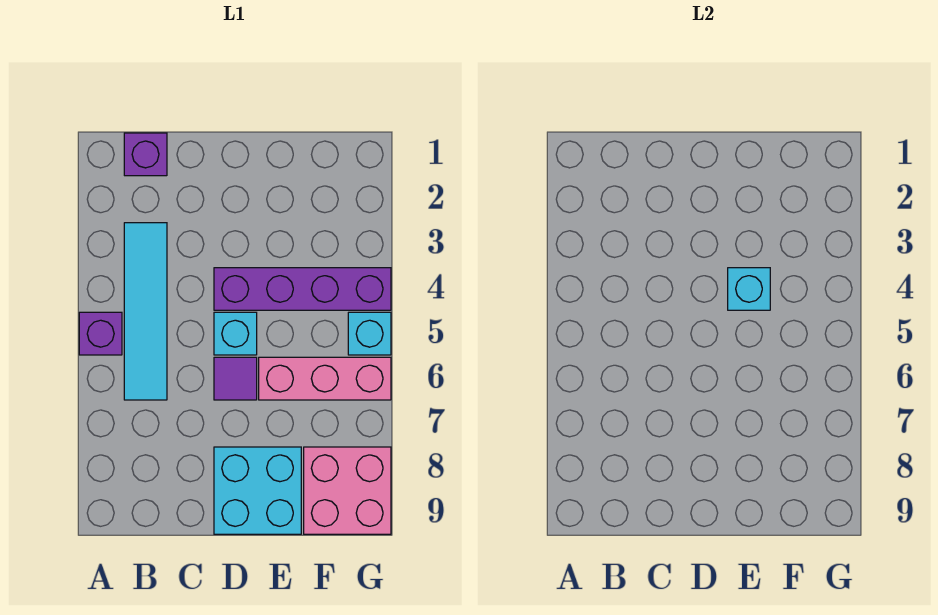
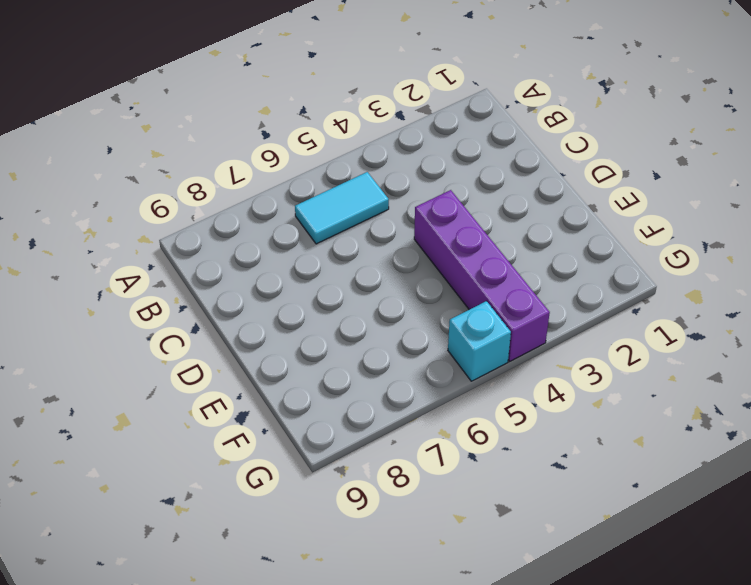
cyan 1x2 tile [295,172,389,244] -> cyan 1x4 tile [124,223,167,400]
none -> purple 1x1 brick [79,312,122,355]
none -> purple 1x1 brick [124,133,167,176]

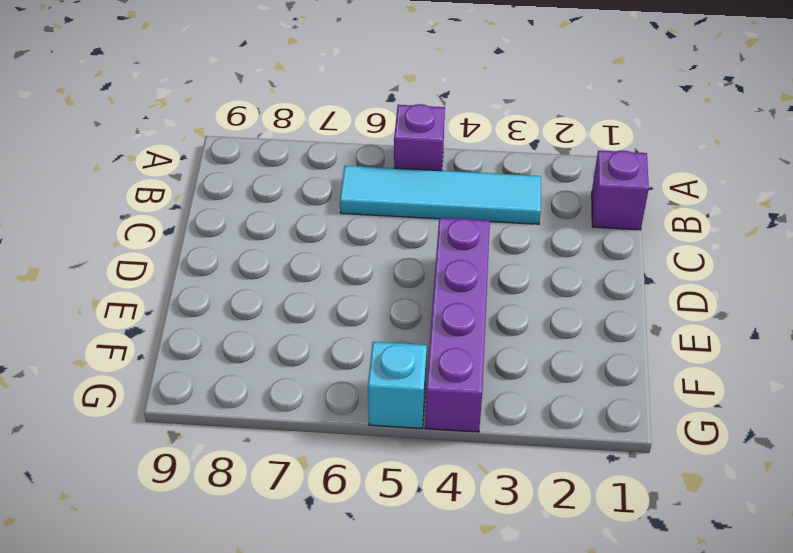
none -> cyan 1x1 brick [214,312,257,355]
none -> purple 1x1 tile [214,357,257,400]

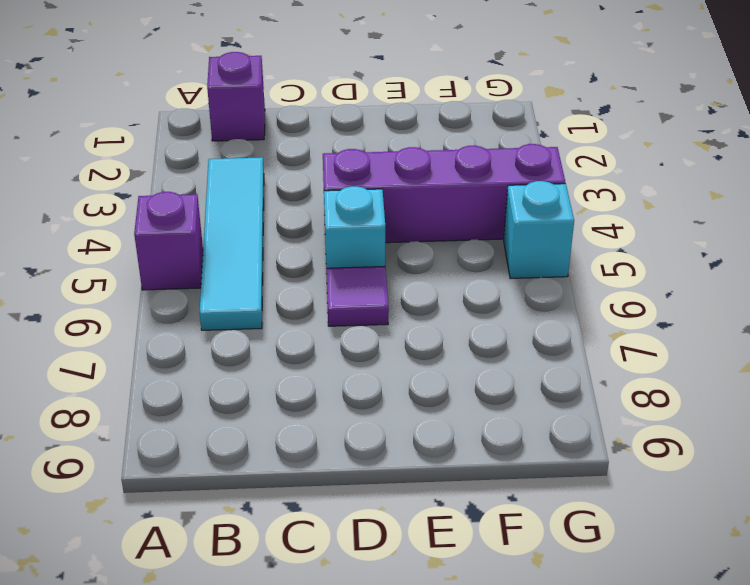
none -> cyan 2x2 brick [214,447,301,534]
none -> pink 1x3 brick [259,357,391,400]

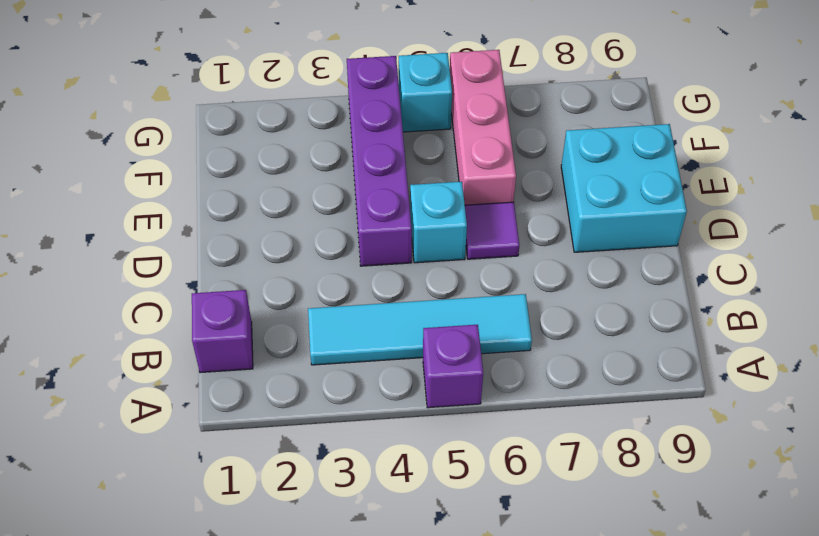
none -> pink 2x2 brick [304,447,391,534]
none -> cyan 1x1 brick [728,268,770,310]

